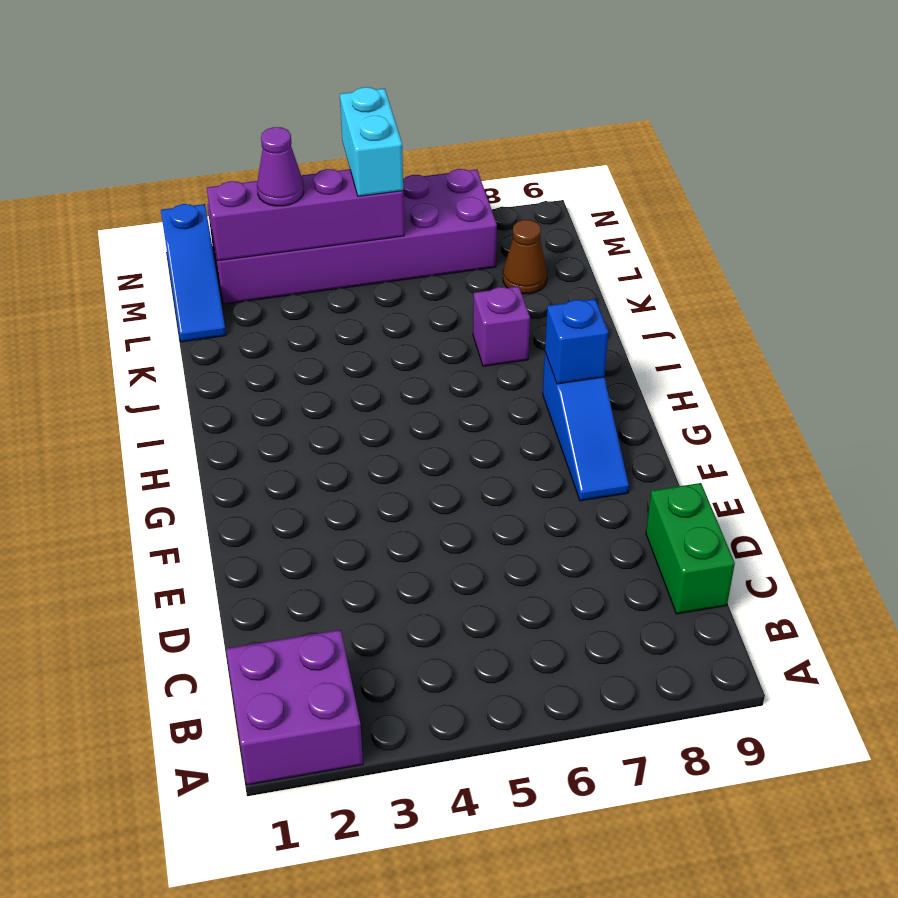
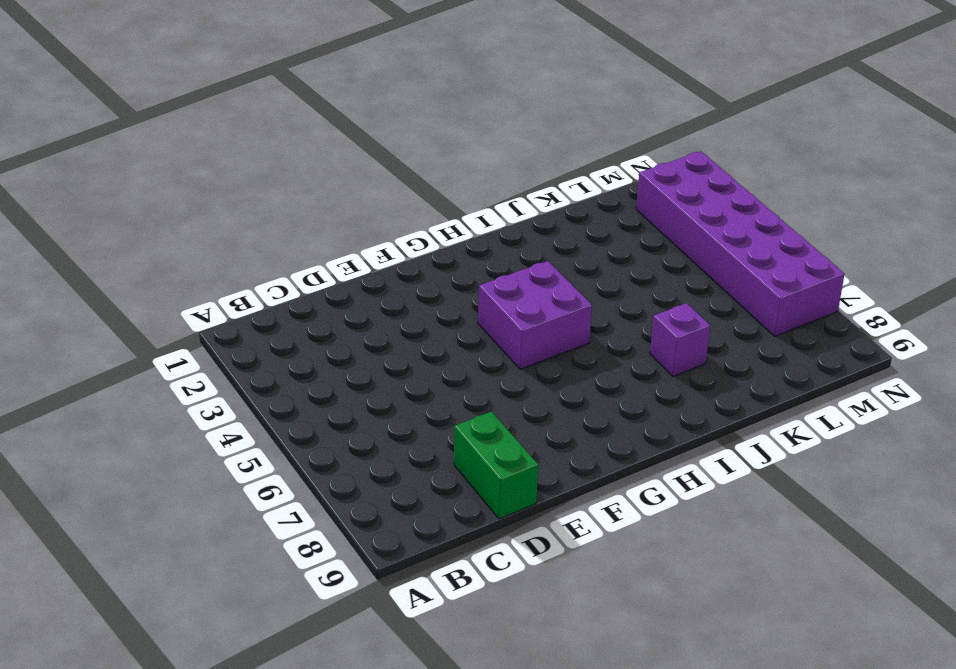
green 1x2 brick [454,412,538,519] -> green 1x2 brick turned to [646,483,735,614]
purple 2x2 brick [478,261,592,369] -> purple 2x2 brick moved to [226,630,363,785]
none -> blue 1x3 slope [543,353,629,501]
none -> blue 1x3 slope [161,204,226,342]

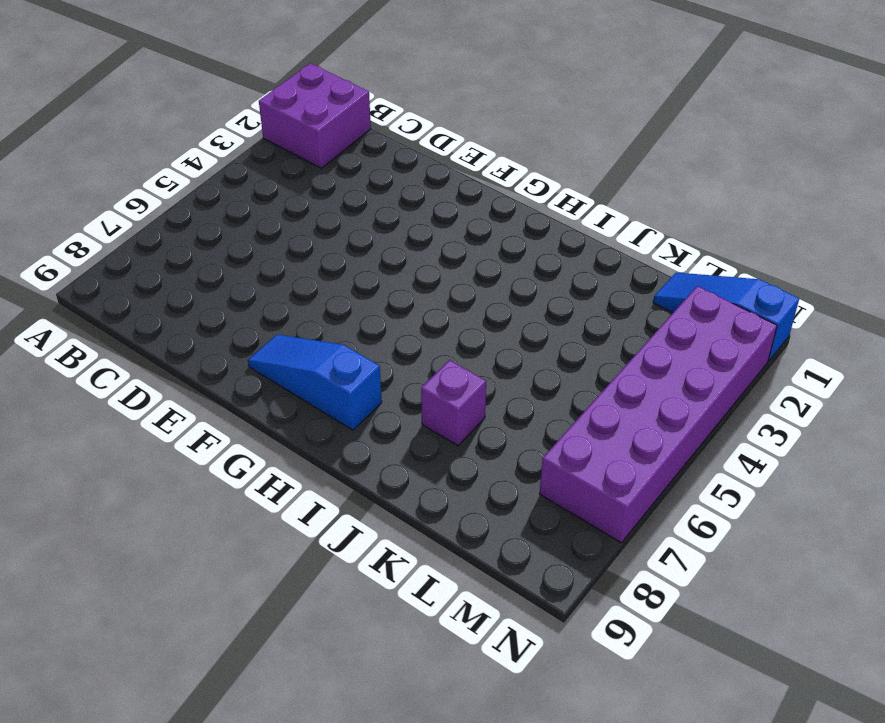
none -> green 1x2 brick [646,483,735,614]
none -> brown 1x1 cone [503,220,547,294]

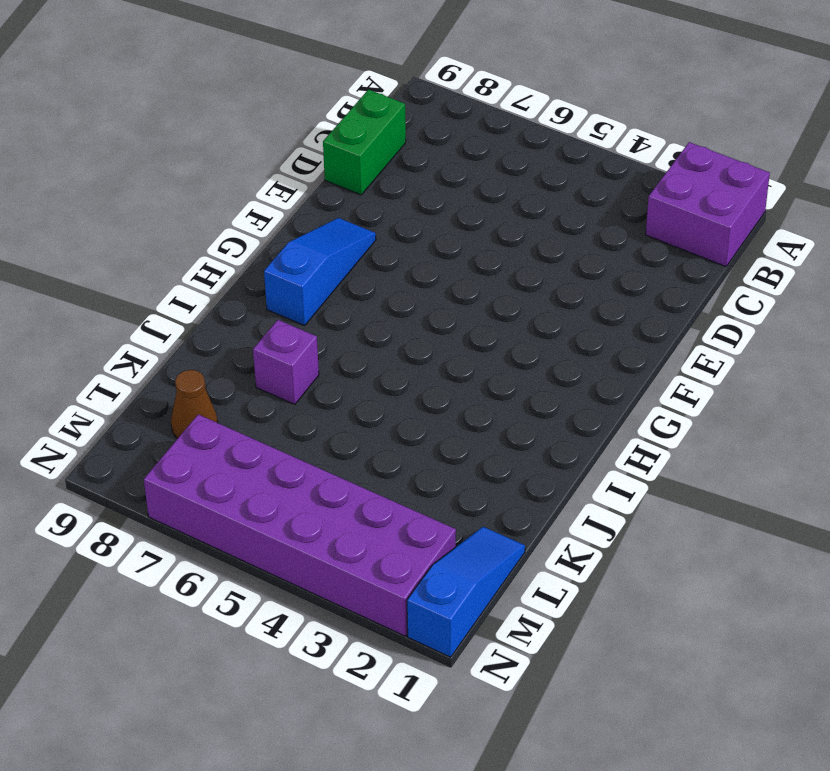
none -> blue 1x1 brick [545,299,608,384]
none -> purple 1x4 brick [207,169,404,261]

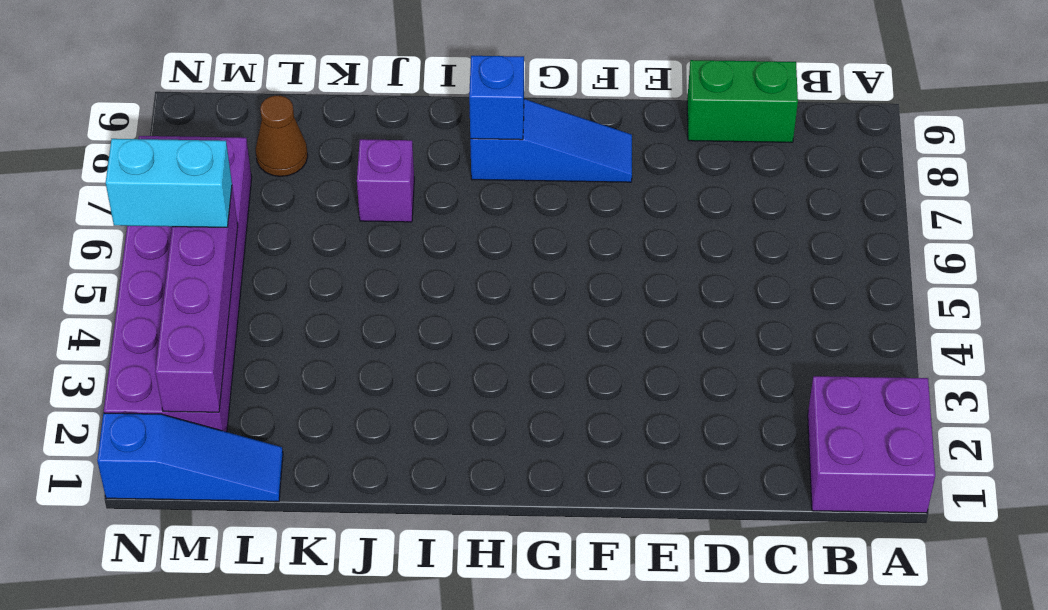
none -> purple 1x1 cone [257,127,304,206]

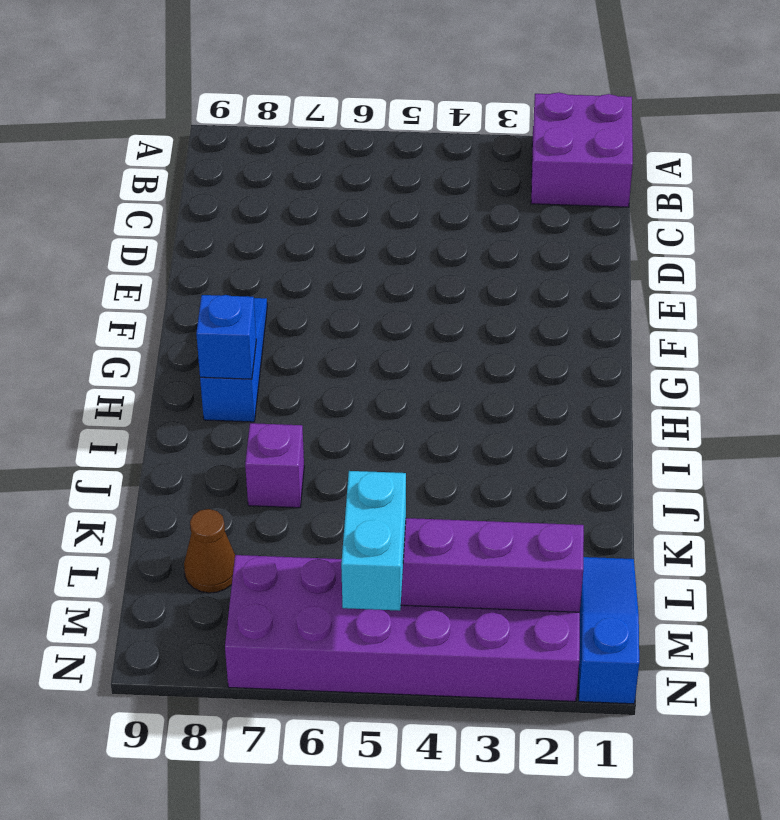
none -> green 1x2 brick [646,483,735,614]
none -> purple 1x1 cone [257,127,304,206]

